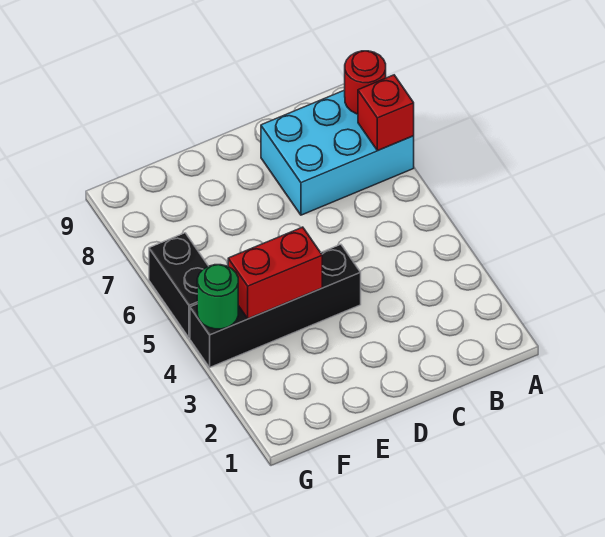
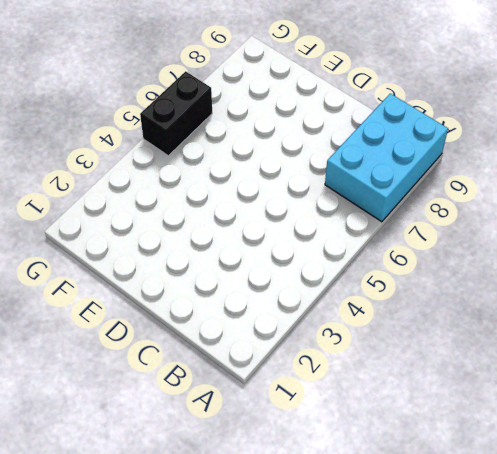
cyan 2x3 brick [325,94,448,222] -> cyan 2x3 brick turned to [261,90,414,215]
none -> black 1x4 brick [190,244,361,367]
none -> red 1x1 brick [358,75,414,150]

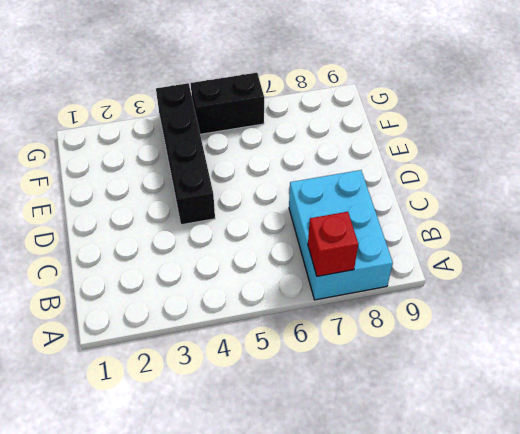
none -> red 1x1 round brick [345,51,386,114]
none -> red 1x2 brick [228,227,322,319]

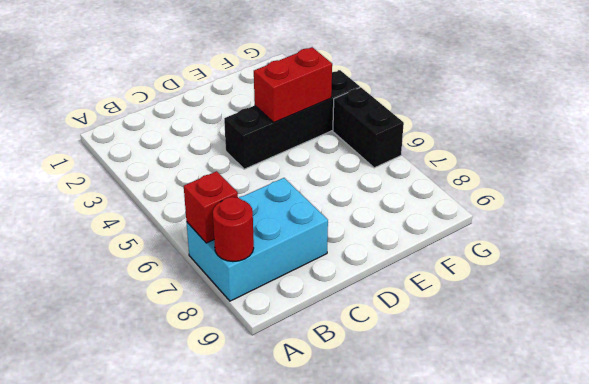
none -> green 1x1 round brick [197,265,238,329]

